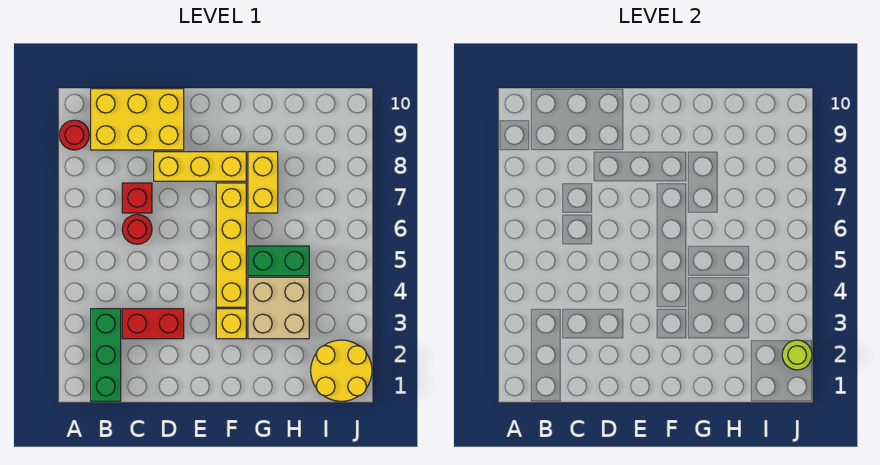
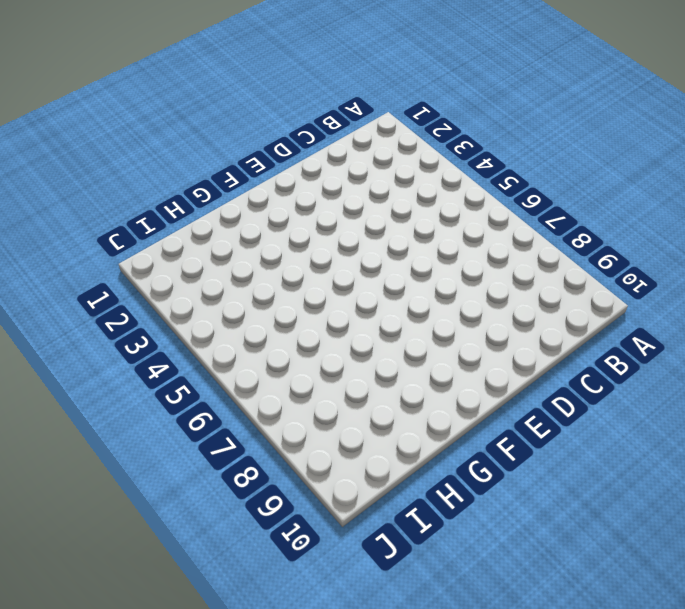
none -> red 1x1 round brick [59,120,89,150]
none -> green 1x3 brick [91,309,121,401]
none -> yellow 2x3 brick [91,89,184,150]

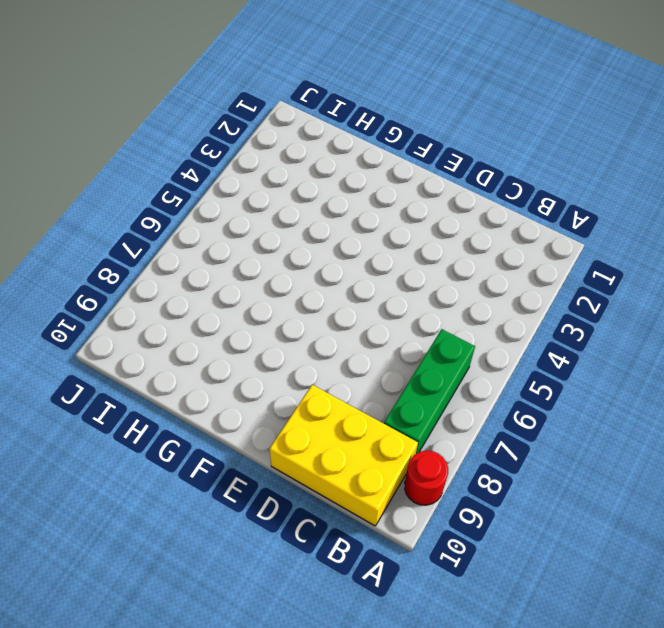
green 1x3 brick [384,329,475,454] -> green 1x3 brick moved to [91,309,121,401]
none -> red 1x2 brick [122,309,184,339]
none -> red 1x1 round brick [122,214,152,244]
none -> red 1x1 brick [122,183,152,213]

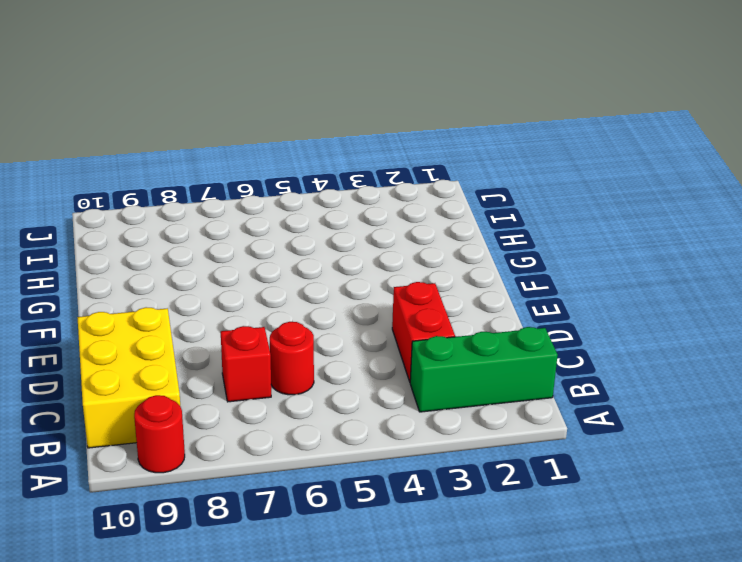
none -> yellow 1x3 brick [154,152,246,181]
none -> yellow 1x1 brick [216,309,246,339]
none -> yellow 1x4 brick [216,183,246,307]

